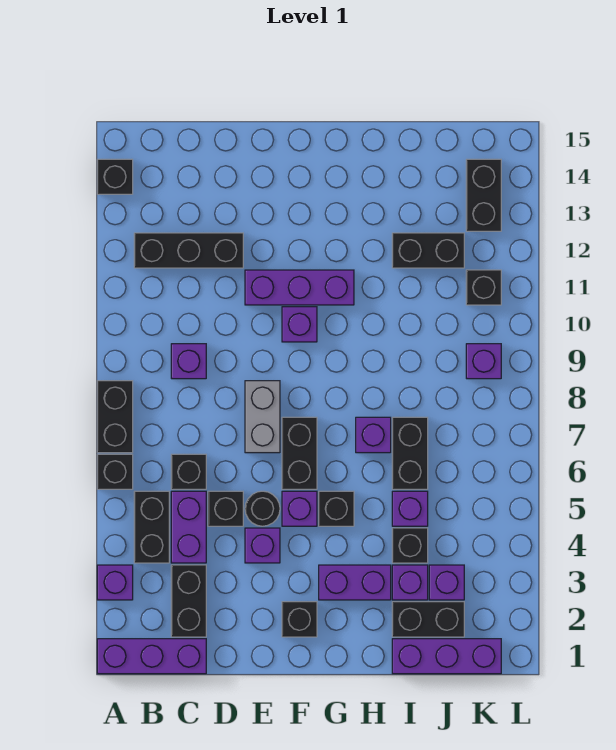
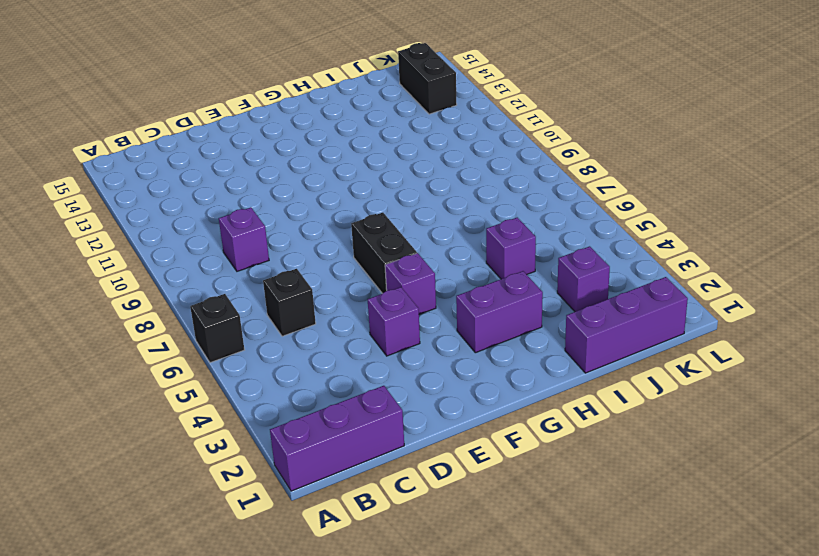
none -> purple 1x1 brick [97,565,133,600]
none -> black 1x2 brick [97,381,133,453]
none -> black 1x1 brick [97,159,133,194]
none -> black 1x2 brick [134,491,169,563]

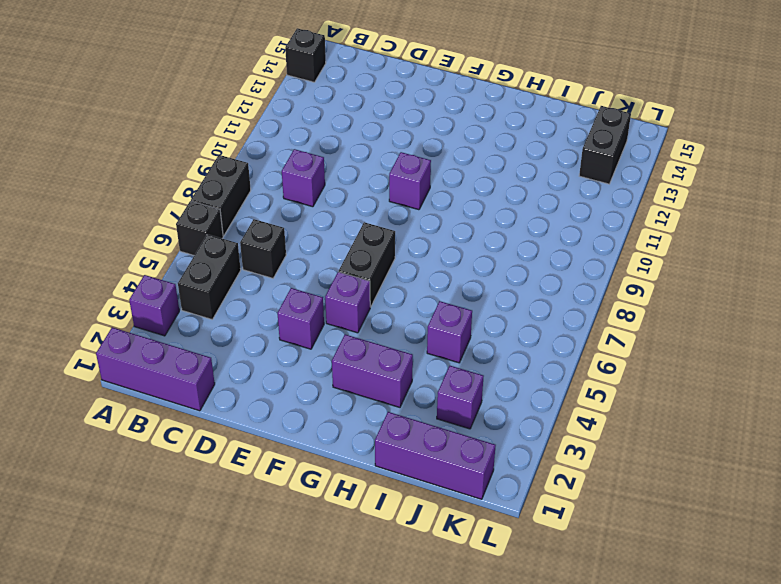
none -> black 1x3 brick [134,233,243,268]
none -> black 1x2 brick [171,565,206,637]
none -> purple 1x2 brick [171,491,206,563]
none -> black 1x1 brick [208,491,243,526]

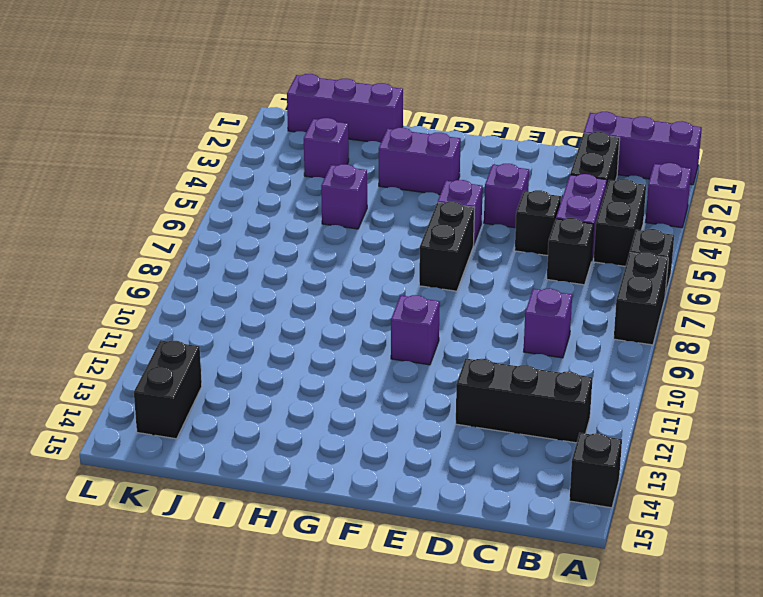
none -> black 1x1 round brick [245,491,280,526]
none -> grey 1x2 brick [245,381,280,453]
none -> purple 1x3 brick [245,270,354,305]
none -> black 1x1 brick [282,602,317,637]

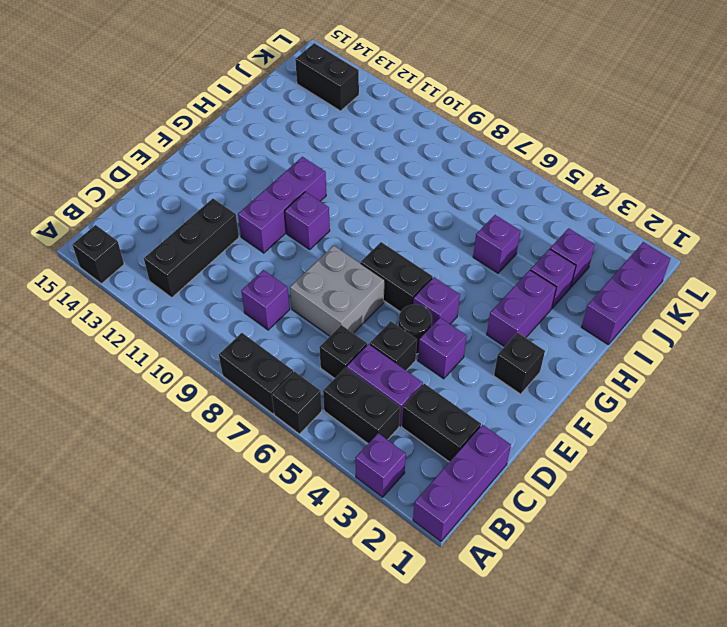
grey 2x2 brick [290,246,385,336] -> grey 1x2 brick [245,381,280,453]
none -> black 1x1 brick [319,491,354,526]
none -> purple 1x1 brick [356,417,391,453]
none -> black 1x2 brick [392,602,464,637]
none -> black 1x1 brick [392,528,428,563]

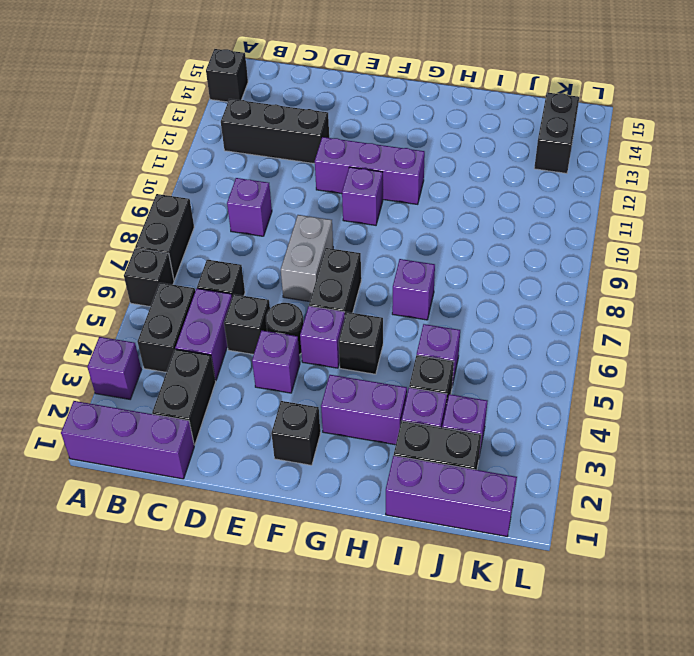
none -> black 1x2 brick [392,417,428,489]
none -> black 1x2 brick [392,233,464,268]
none -> purple 1x1 brick [466,344,501,379]
none -> black 1x1 brick [466,270,501,305]

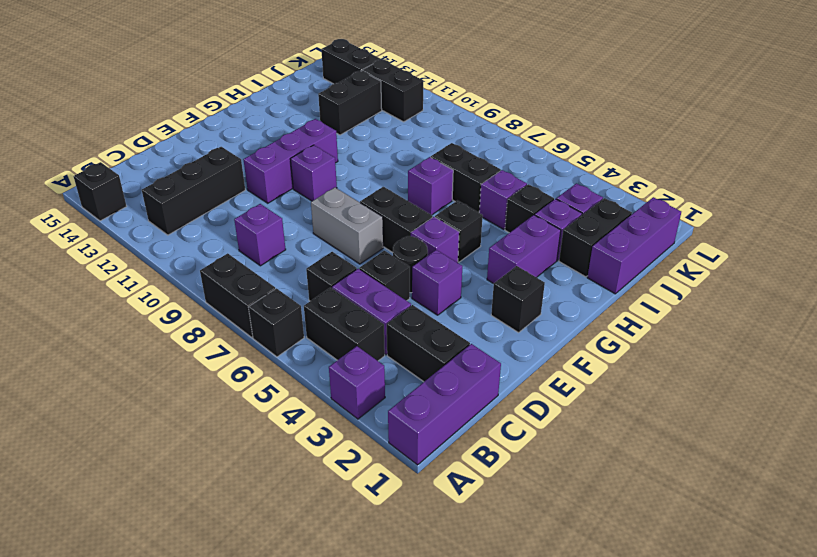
black 1x2 brick [362,59,423,122] -> black 1x1 brick [466,270,501,305]
none -> purple 1x1 brick [466,344,501,379]

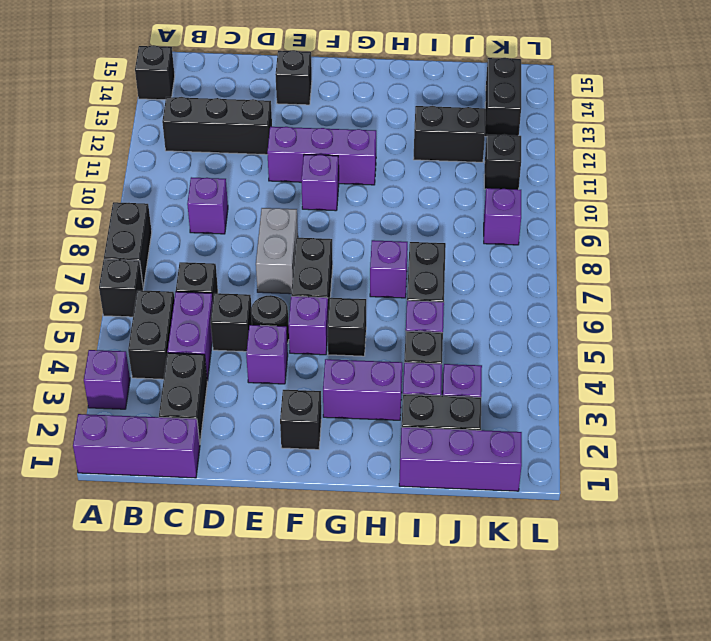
black 1x1 brick [275,50,312,105] -> none

